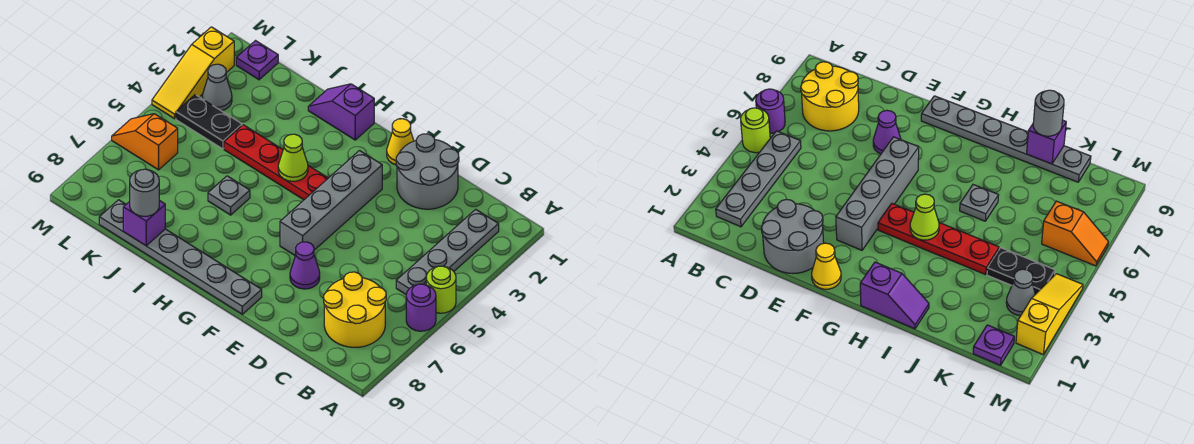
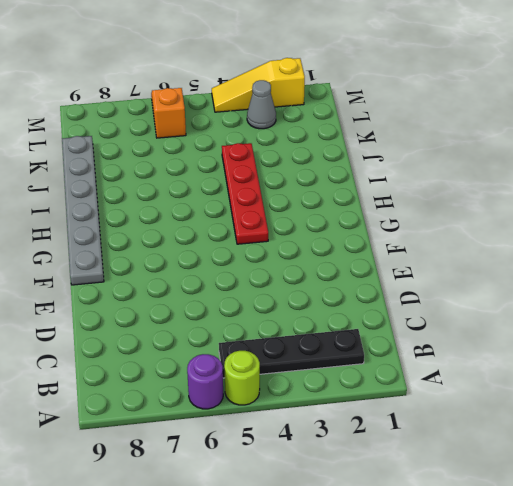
black 1x4 plate [219,329,364,378] -> grey 1x4 plate [396,209,499,294]
none -> yellow 2x2 round brick [324,272,386,347]
none -> grey 2x2 round brick [396,134,459,209]
none -> purple 1x1 cone [290,242,320,289]

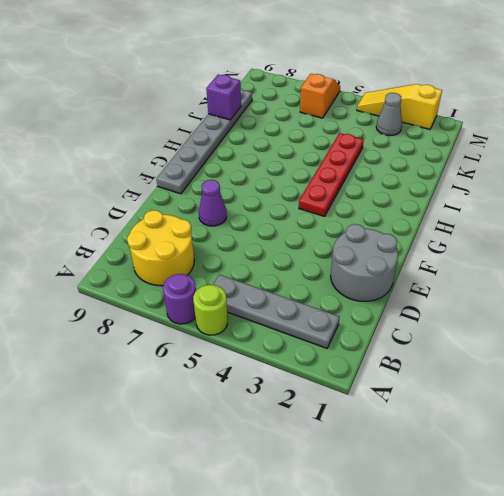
none -> yellow 1x1 cone [387,119,414,165]
none -> grey 1x4 brick [280,151,382,256]
none -> purple 1x2 slope [308,84,374,140]

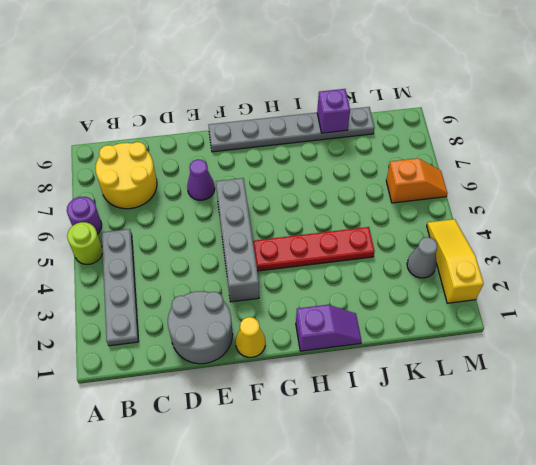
none -> grey 1x1 plate [208,176,250,215]
none -> black 1x2 plate [176,95,242,149]
none -> purple 1x1 plate [236,41,278,80]

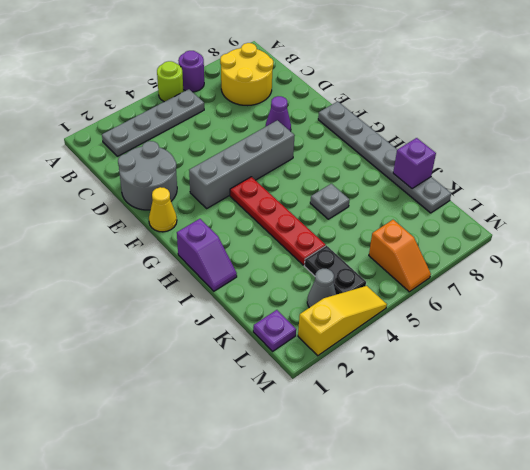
none -> lime 1x1 cone [278,134,308,181]
none -> grey 1x1 round brick [130,169,159,216]

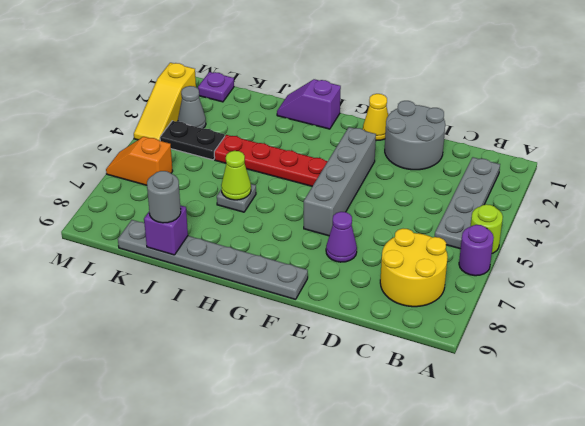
lime 1x1 cone [221,151,251,200] -> lime 1x1 cone moved to [278,134,308,181]

